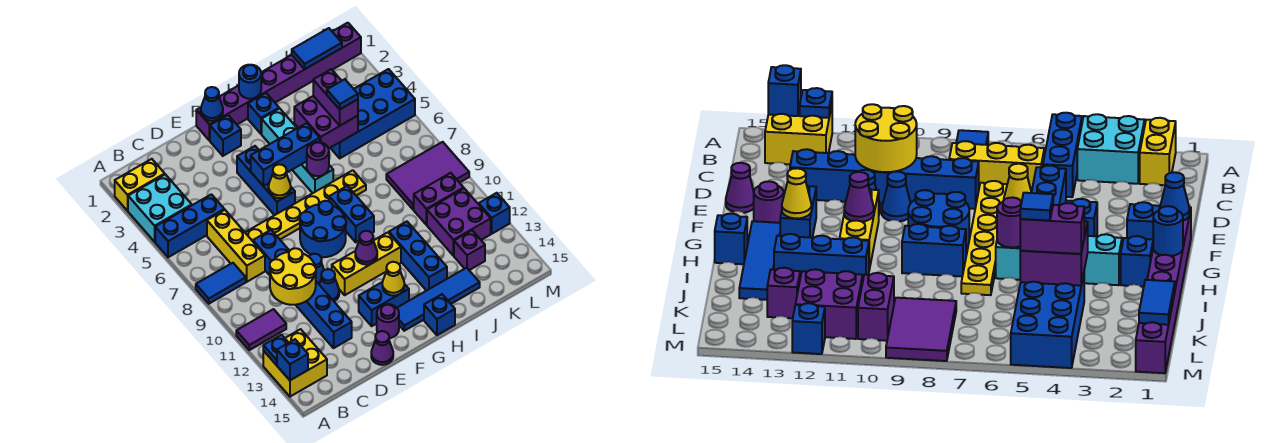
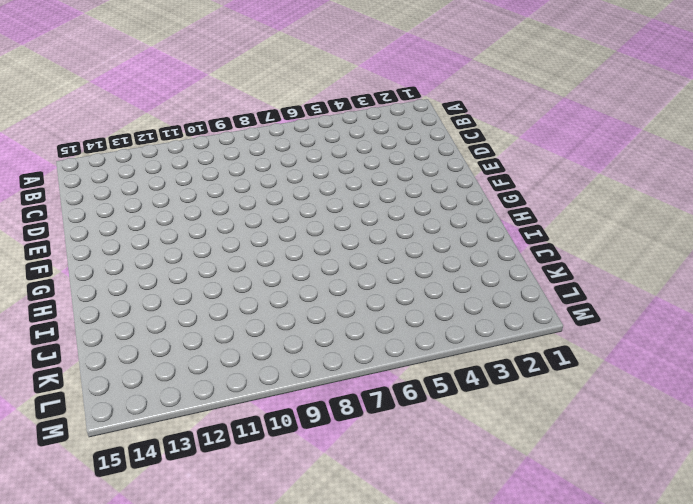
none -> yellow 1x2 brick [115,159,165,211]
none -> cyan 2x2 brick [128,174,192,242]
none -> blue 1x3 brick [155,194,224,257]
none -> blue 1x2 tile [196,263,246,304]

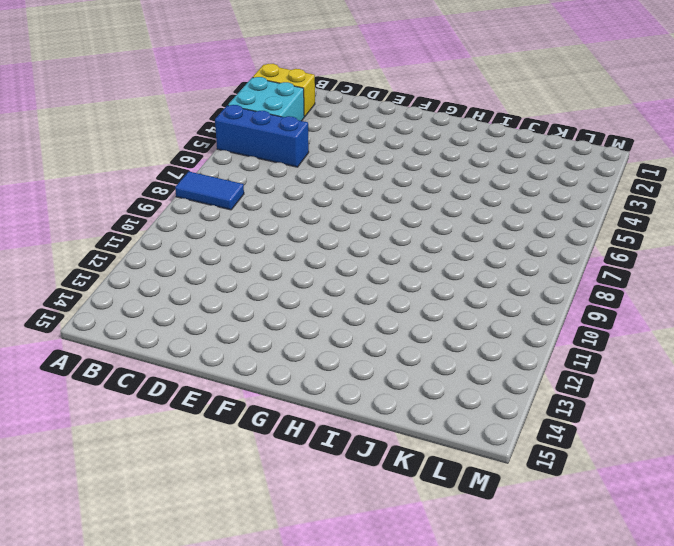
none -> purple 1x2 tile [236,309,286,350]
none -> yellow 2x2 brick [263,329,327,397]
none -> yellow 1x3 brick [207,210,265,282]
none -> yellow 1x6 plate [245,170,366,241]

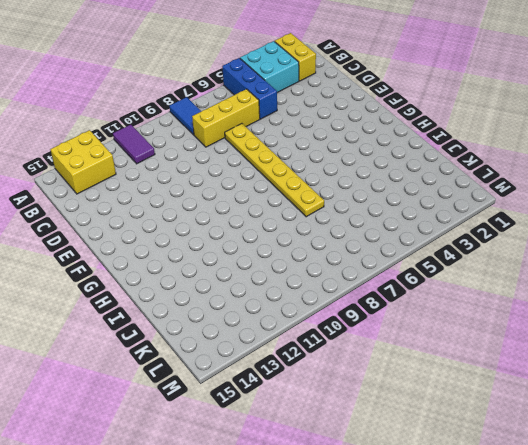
none -> blue 1x6 brick [253,230,352,348]
none -> blue 1x1 cone [309,254,324,284]
none -> blue 1x1 cone [319,269,339,301]
none -> purple 1x1 cone [371,331,393,365]

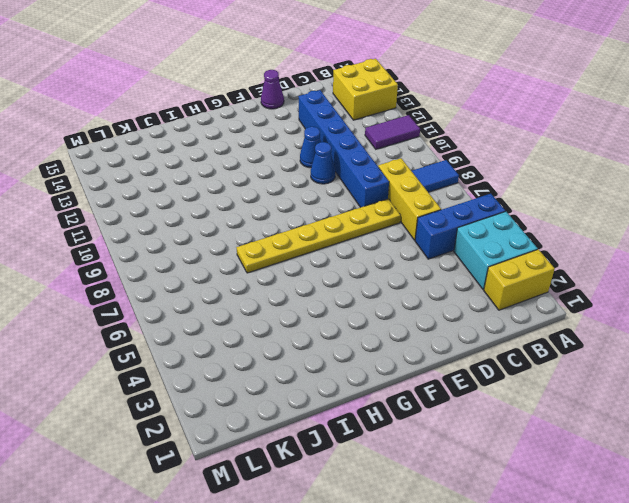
none -> purple 1x8 brick [196,23,361,140]
none -> blue 1x1 brick [210,115,241,156]
none -> blue 1x3 brick [237,146,295,215]
none -> blue 2x2 round brick [300,201,346,257]

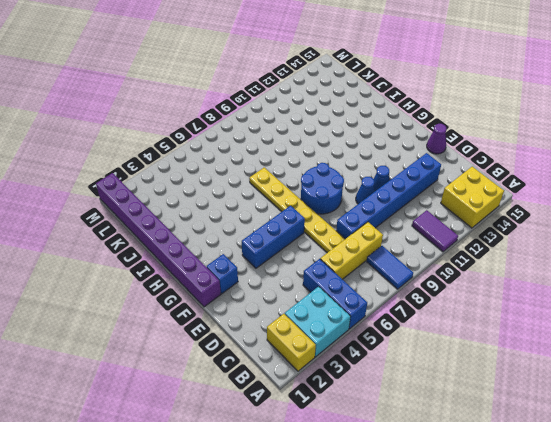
none -> yellow 1x3 brick [332,232,401,295]
none -> blue 1x2 brick [359,282,409,326]
none -> purple 1x1 round brick [377,304,399,338]
none -> blue 1x4 tile [397,268,480,331]

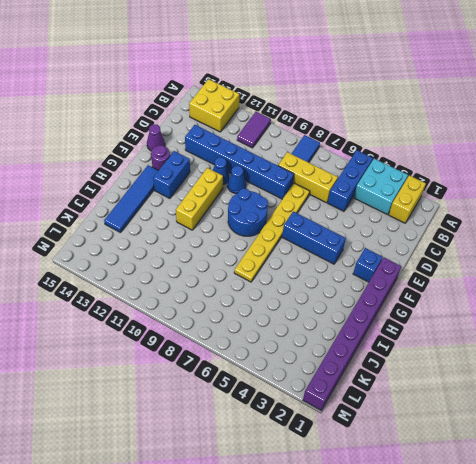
none -> blue 1x1 brick [248,93,279,134]
none -> cyan 1x4 brick [262,108,333,193]
none -> blue 1x2 brick [329,186,374,242]
none -> blue 1x1 brick [424,294,455,335]

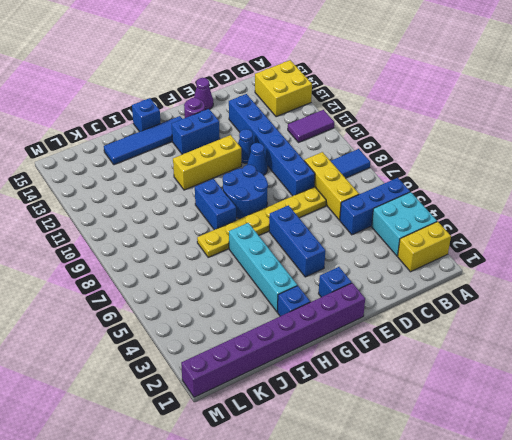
none -> blue 1x3 brick [389,222,447,291]
none -> blue 2x4 brick [331,69,415,158]
none -> purple 2x3 tile [386,142,469,209]
none -> purple 1x2 brick [414,173,464,225]

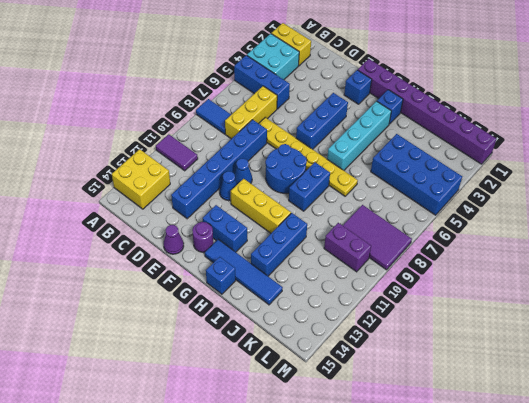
none -> purple 2x2 brick [427,189,491,256]
none -> purple 1x1 brick [454,230,485,270]
none -> blue 1x1 brick [479,193,510,234]
none -> blue 1x1 plate [263,335,289,365]

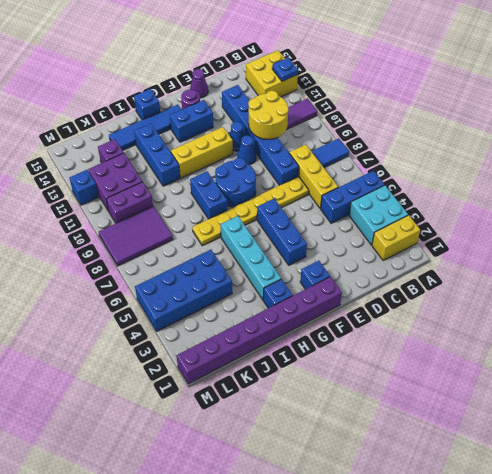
none -> blue 1x1 brick [277,340,308,380]
none -> blue 1x1 cone [201,87,223,121]
none -> blue 1x3 brick [251,123,320,186]
none -> yellow 1x1 cone [268,164,291,198]

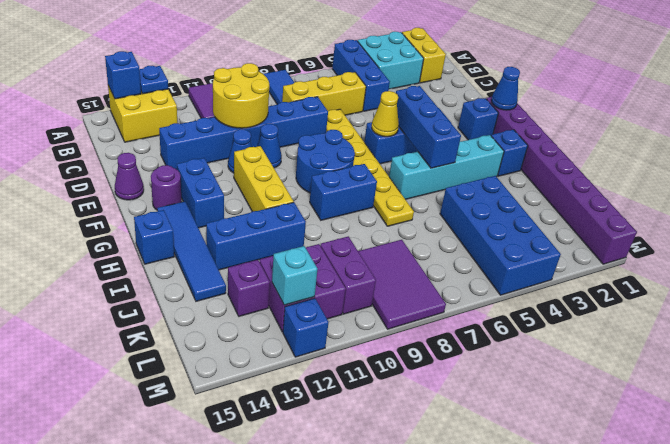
cyan 1x1 brick [272,246,317,305] -> none
none -> purple 1x1 cone [355,231,377,265]
none -> yellow 1x1 cone [382,262,405,296]
none -> blue 1x1 round brick [239,65,261,99]
none -> purple 1x1 round brick [307,142,329,176]

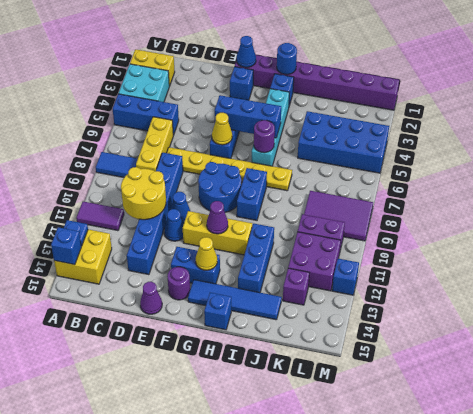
none -> purple 2x2 brick [294,96,358,149]
none -> blue 1x2 tile [292,28,342,69]
none -> purple 1x2 brick [313,69,358,126]
none -> blue 1x1 tile [327,79,358,109]

